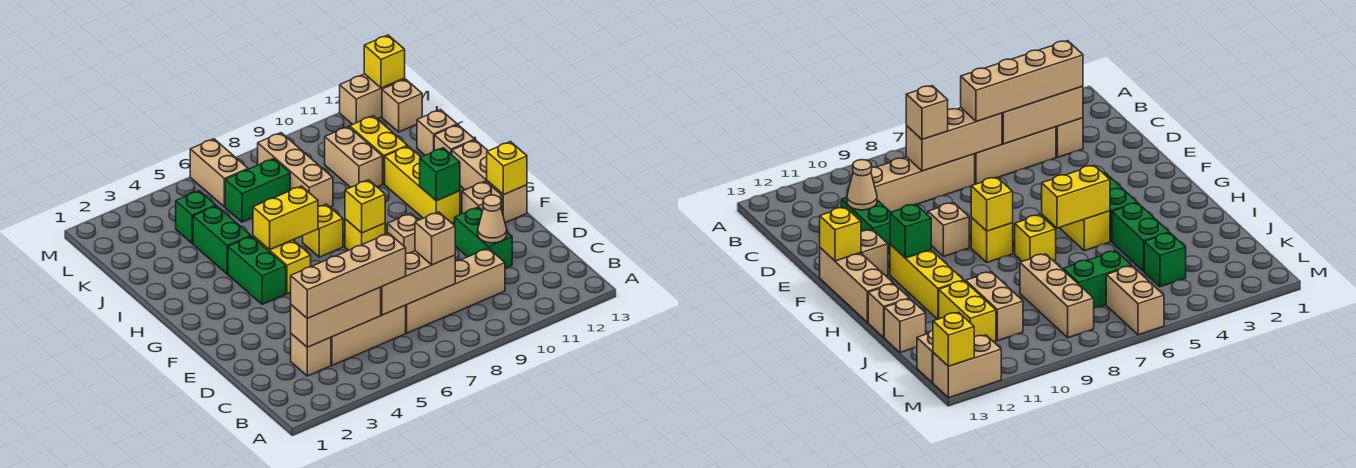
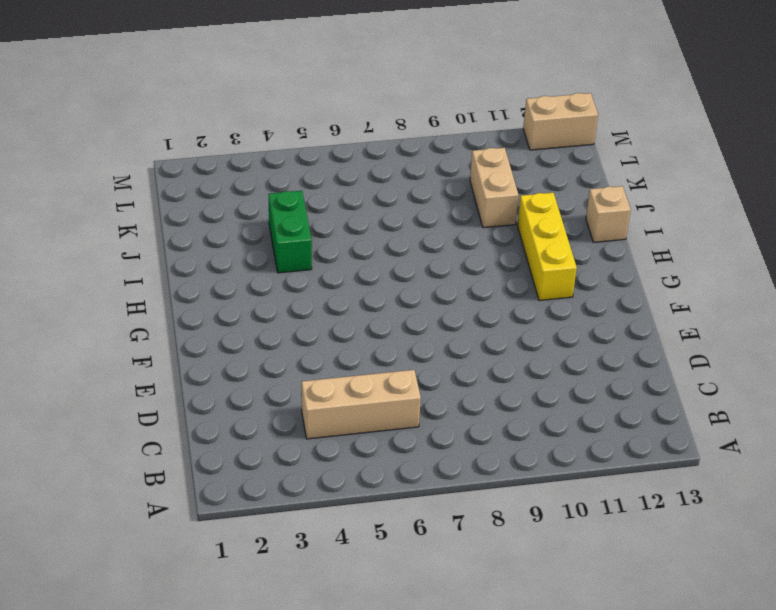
none -> tan 1x1 brick [291,334,331,376]
none -> tan 1x4 brick [405,248,505,333]
none -> green 1x2 brick [455,207,512,268]
none -> tan 1x1 brick [387,213,418,254]

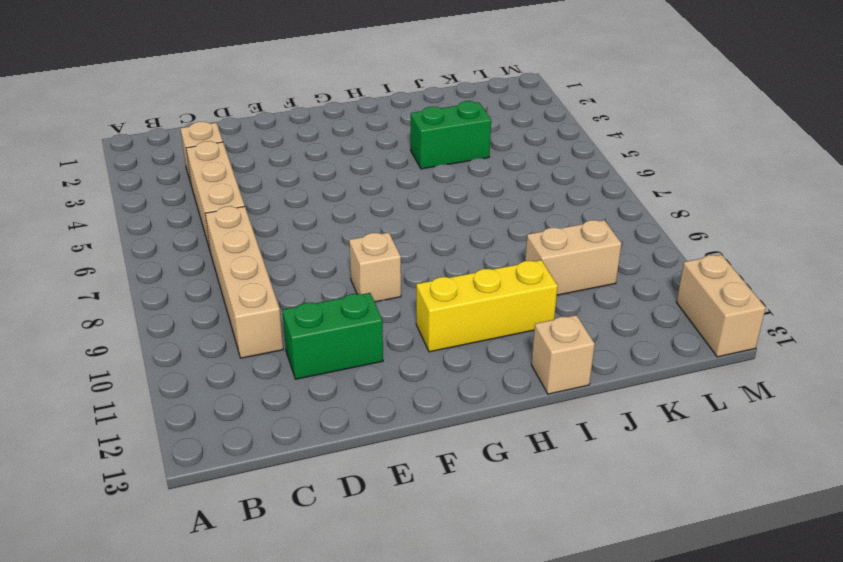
none -> tan 1x1 brick [462,181,502,214]
none -> tan 1x3 brick [452,140,527,223]
none -> green 1x2 brick [228,236,286,304]
none -> yellow 1x2 brick [253,236,311,294]

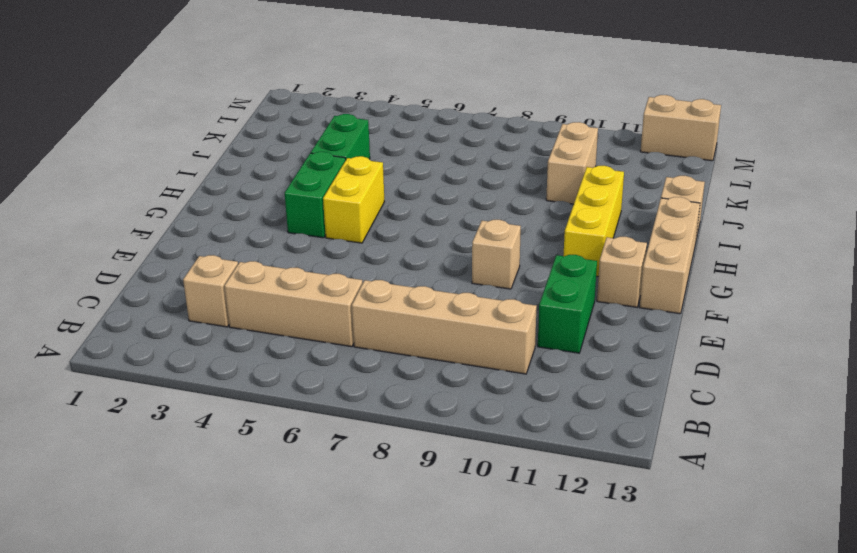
none -> yellow 1x1 brick [345,219,385,250]
none -> yellow 1x1 brick [303,204,343,257]
none -> tan 1x3 brick [258,133,333,207]
none -> yellow 1x2 brick [350,116,407,184]

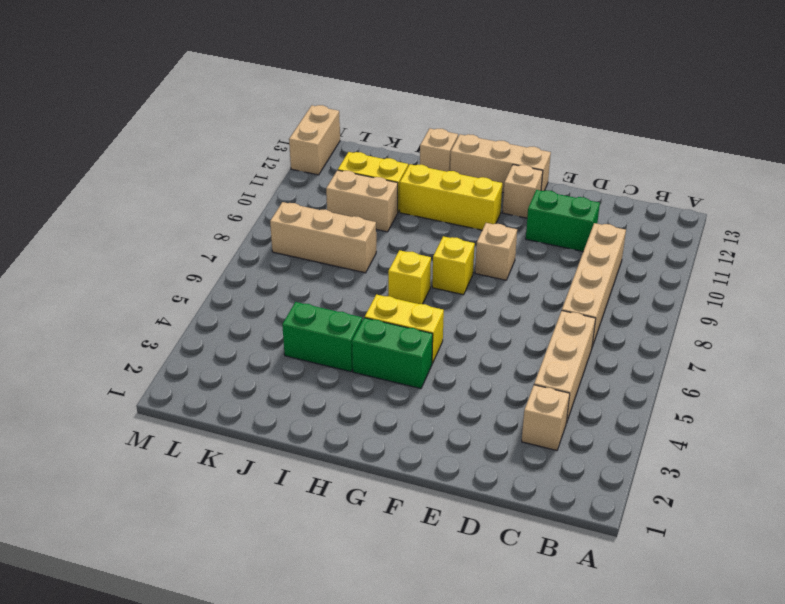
none -> tan 1x1 brick [417,110,457,155]
none -> green 1x1 brick [176,191,216,244]
none -> green 1x2 brick [225,159,290,222]
none -> tan 1x2 brick [190,139,248,207]

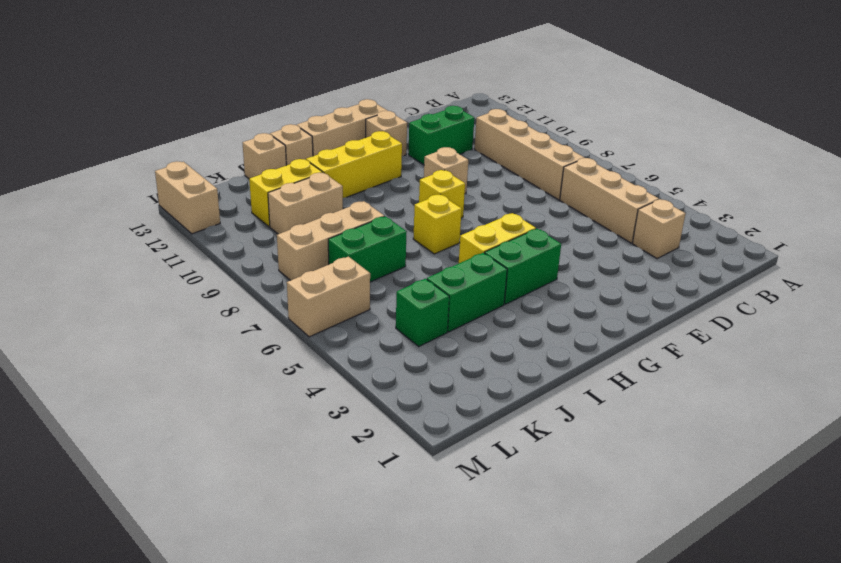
green 1x2 brick [328,216,407,282] -> green 1x2 brick turned to [225,159,290,222]
none -> tan 1x1 brick [382,79,422,132]
none -> tan 1x3 brick [291,287,381,347]
none -> tan 1x3 brick [381,251,455,315]
none -> tan 1x1 cone [478,195,507,243]

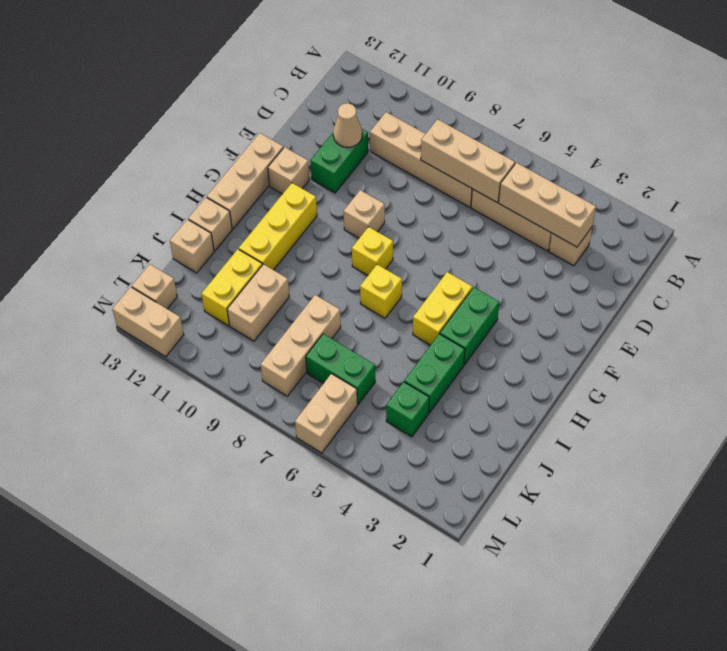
none -> yellow 1x1 brick [487,142,527,195]
none -> yellow 1x1 brick [345,180,385,233]
none -> green 1x1 brick [420,148,460,201]
none -> yellow 1x2 brick [253,186,318,250]

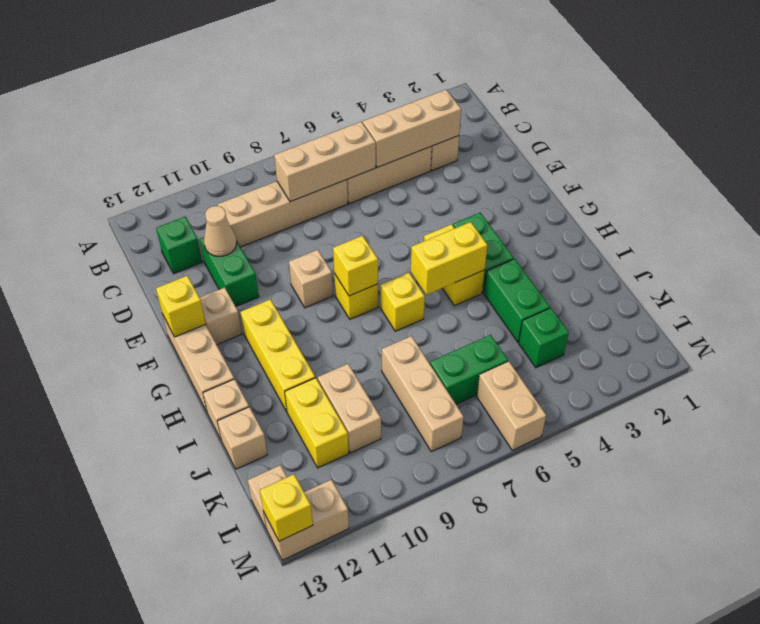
green 1x1 brick [156,217,202,274] -> green 1x1 brick moved to [420,148,460,201]
none -> tan 1x4 brick [291,233,406,318]
none -> tan 1x1 brick [415,212,455,265]

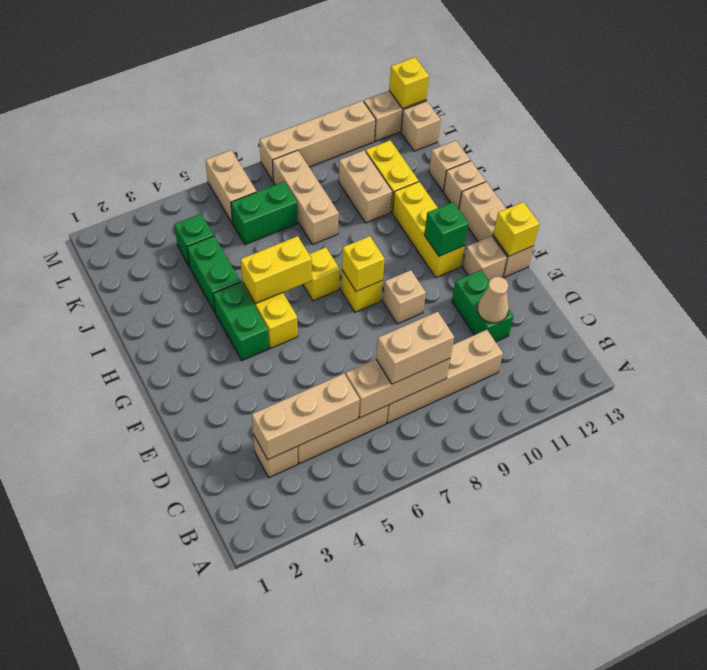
tan 1x2 brick [376,312,454,384] -> tan 1x1 brick [415,212,455,265]
tan 1x4 brick [260,101,376,181] -> tan 1x4 brick moved to [291,233,406,318]

